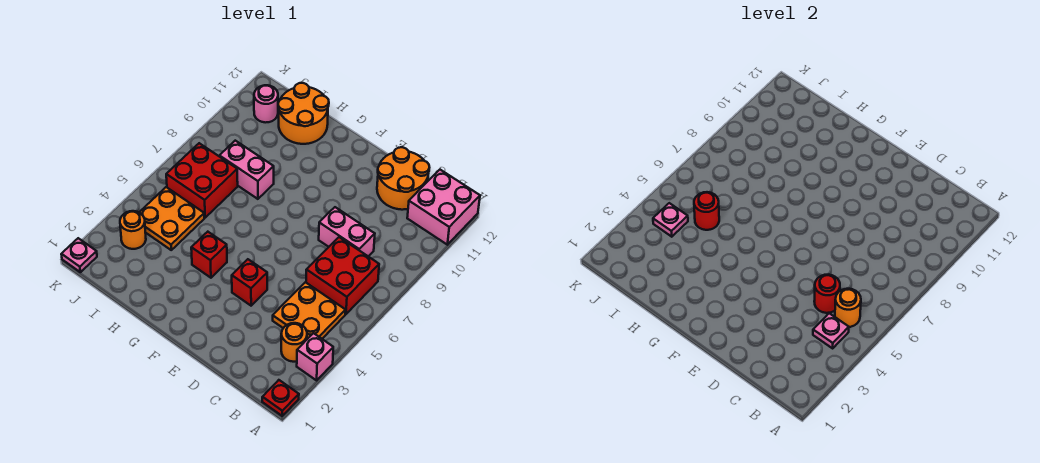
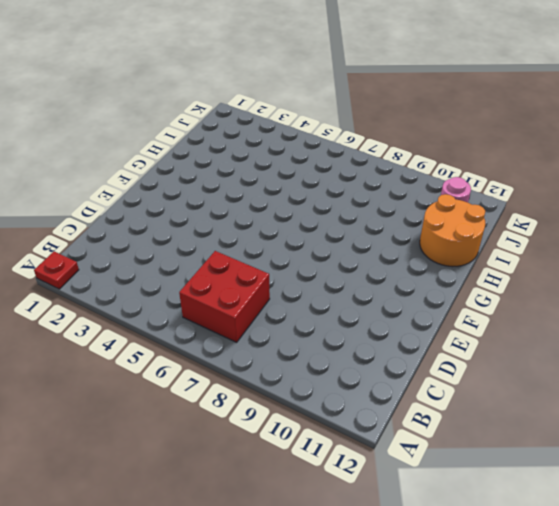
none -> pink 1x1 brick [297,333,333,380]
none -> pink 2x2 brick [407,170,480,245]
none -> orange 1x1 round brick [281,323,307,362]

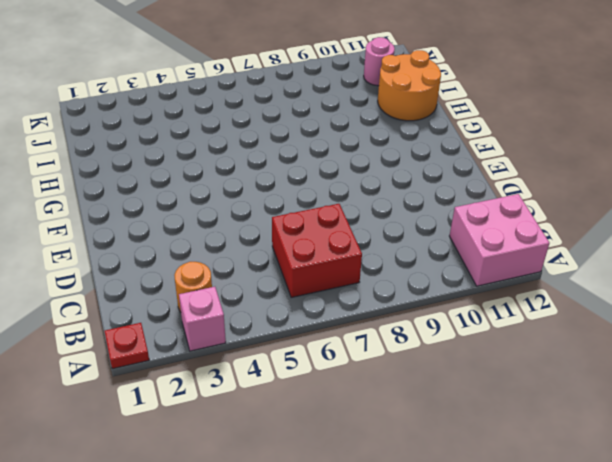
none -> orange 2x2 plate [273,282,346,339]
none -> pink 1x2 brick [319,207,375,257]
none -> orange 2x2 round brick [377,147,430,210]

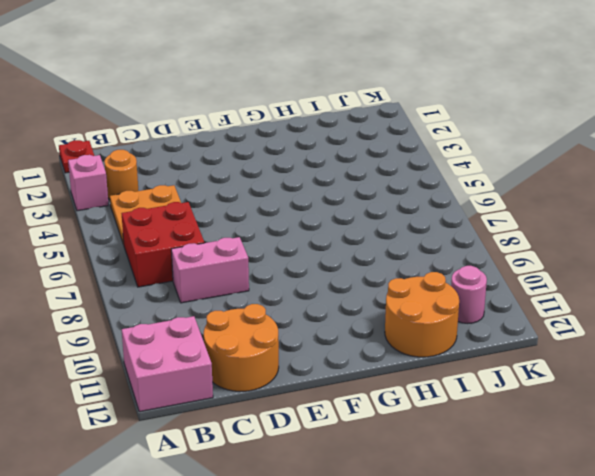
none -> red 1x1 brick [232,259,267,306]
none -> red 1x1 brick [191,232,227,278]
none -> pink 1x2 brick [219,141,274,199]

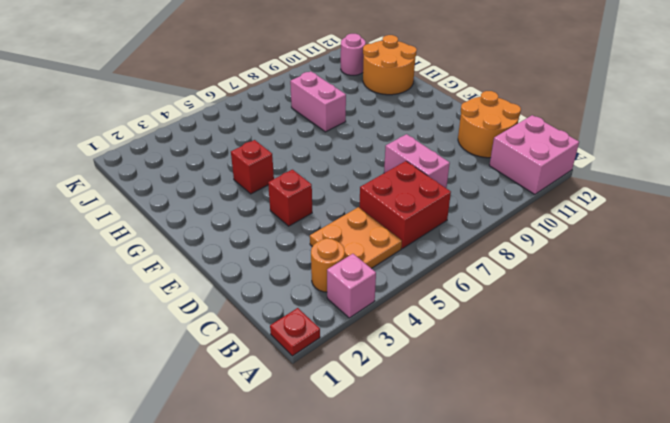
none -> orange 2x2 plate [139,187,204,250]
none -> red 2x2 brick [166,143,238,218]
none -> orange 1x1 round brick [120,211,146,249]

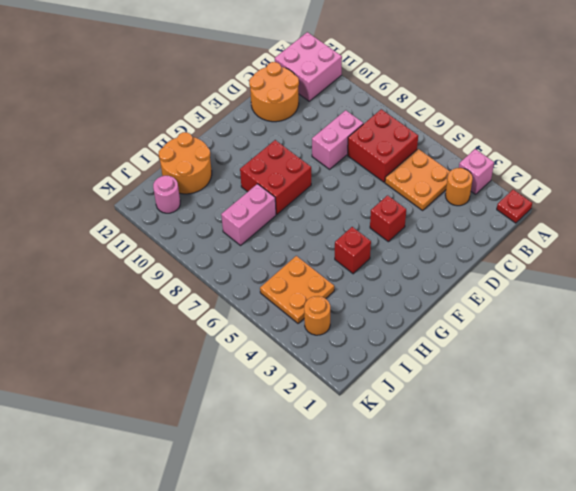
red 2x2 brick [240,140,311,214] -> red 2x2 brick moved to [166,143,238,218]
none -> pink 1x1 plate [61,238,97,272]
none -> pink 1x1 plate [813,313,849,348]
none -> orange 1x1 round brick [835,289,861,327]

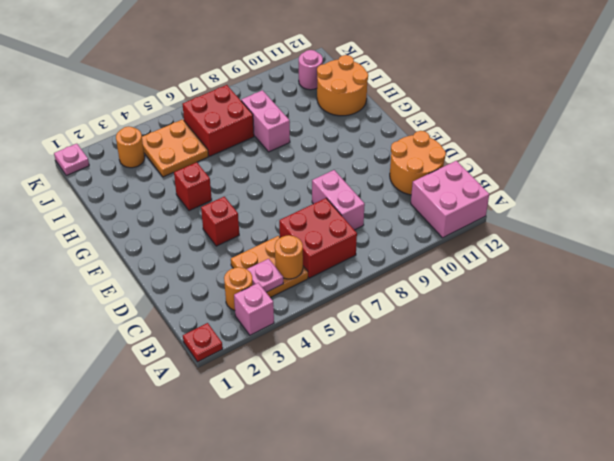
none -> red 1x1 round brick [814,275,840,313]
none -> red 1x1 round brick [694,192,719,230]
none -> pink 1x1 plate [653,203,688,237]

